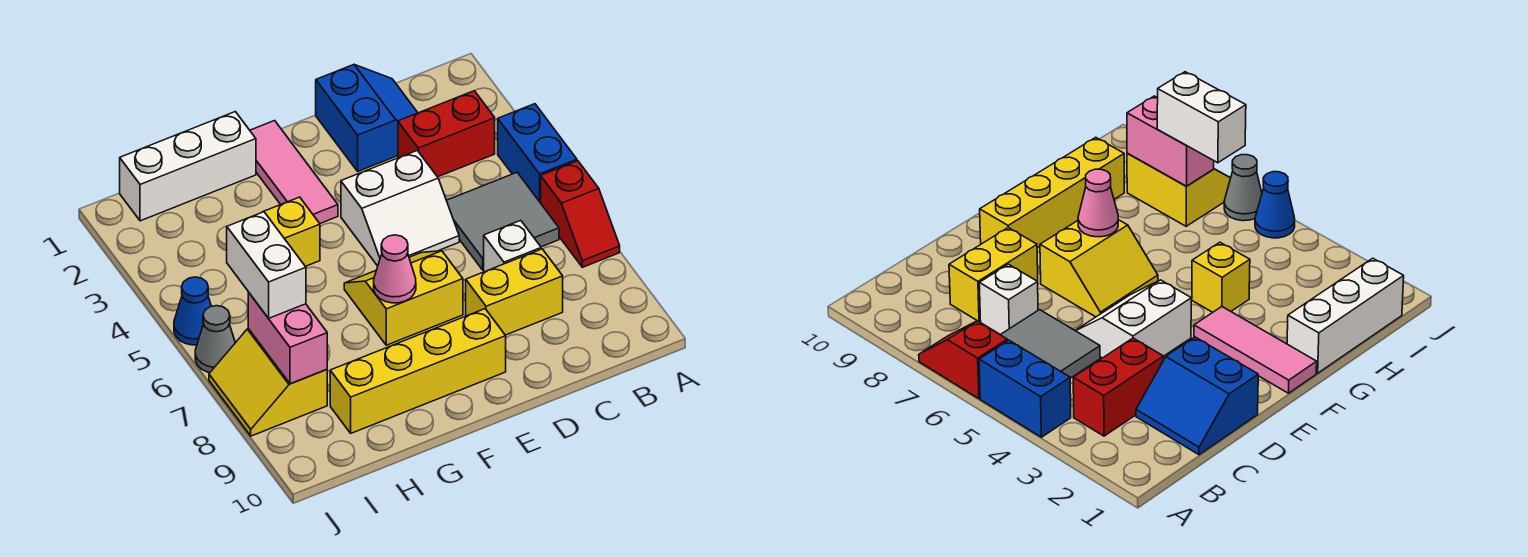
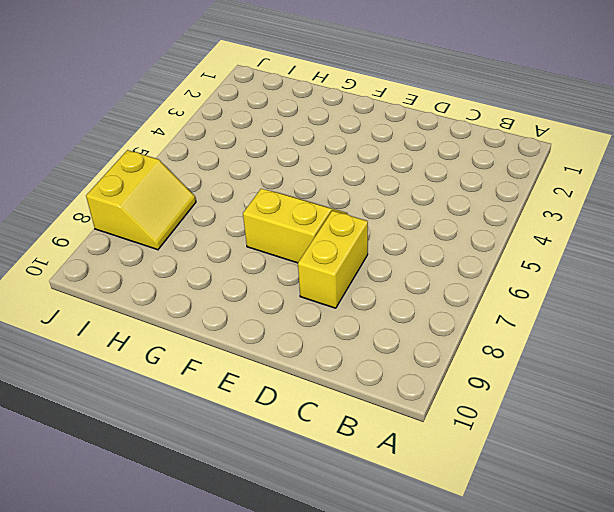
yellow 1x2 brick [298,211,368,308] -> yellow 1x2 brick turned to [466,249,563,335]
yellow 2x2 slope [86,150,196,250] -> yellow 2x2 slope turned to [209,329,327,436]
none -> blue 1x2 brick [498,104,577,203]
none -> red 1x2 slope [541,161,620,267]
none -> red 1x2 brick [398,91,495,177]

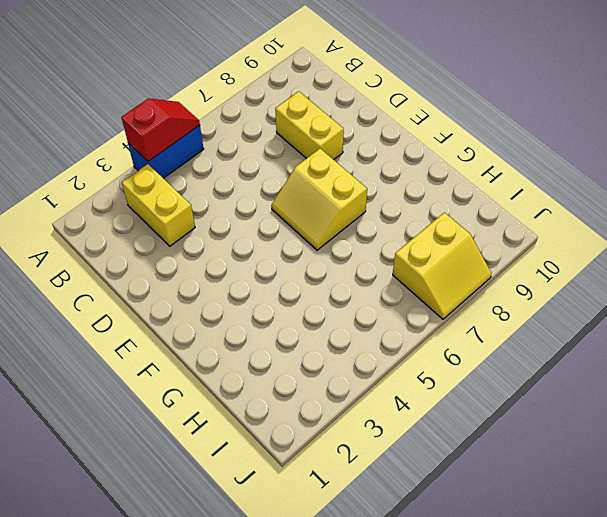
red 1x2 slope [121,98,200,161] -> red 1x2 slope moved to [541,161,620,267]
yellow 1x2 brick [122,164,195,246] -> red 1x2 brick [398,91,495,177]
none -> grey 2x2 tile [447,173,559,270]
none -> blue 2x2 slope [316,65,418,171]
none -> white 1x1 brick [484,220,541,272]

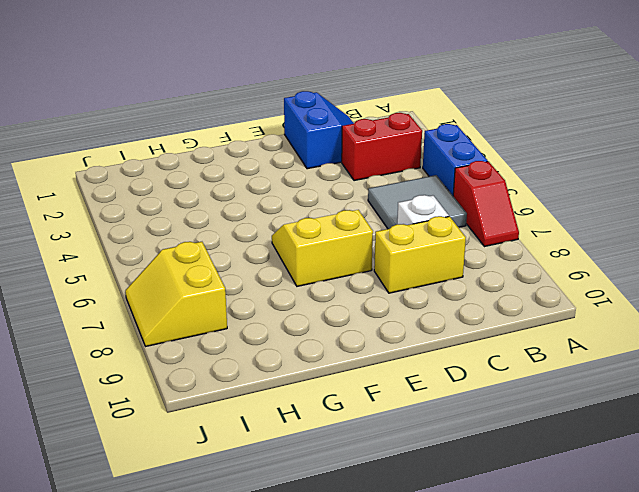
none -> white 2x2 slope [341,151,459,266]
none -> yellow 1x4 brick [330,309,506,433]
none -> pink 1x3 tile [250,121,338,223]

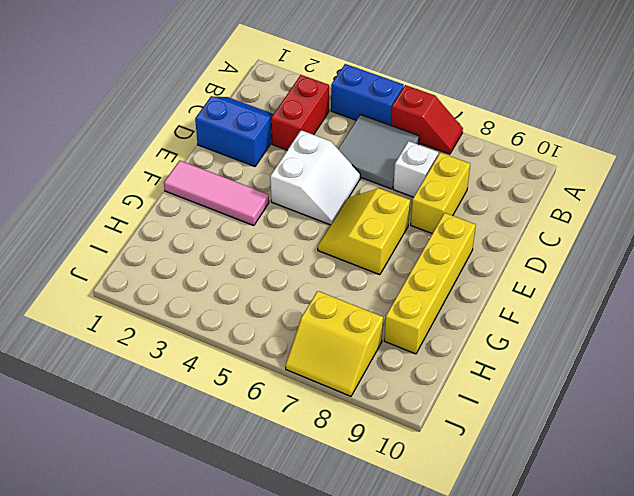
none -> white 1x3 brick [120,112,256,221]
none -> yellow 1x1 brick [263,197,320,266]
none -> blue 1x1 cone [174,277,211,345]

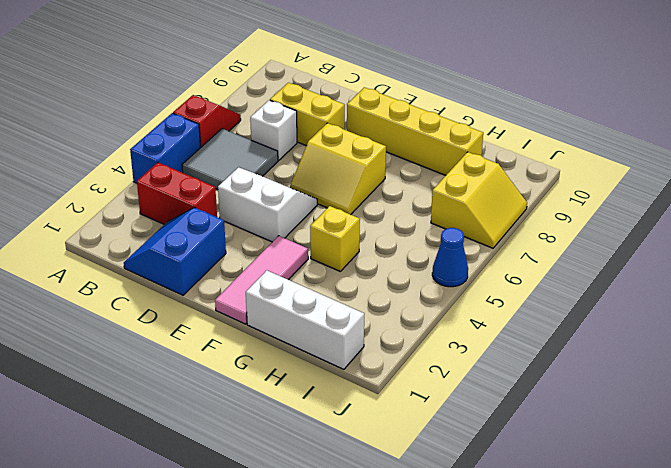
none -> grey 1x1 cone [195,306,235,373]
none -> pink 1x1 cone [374,235,416,303]
none -> pink 1x2 brick [248,292,327,384]

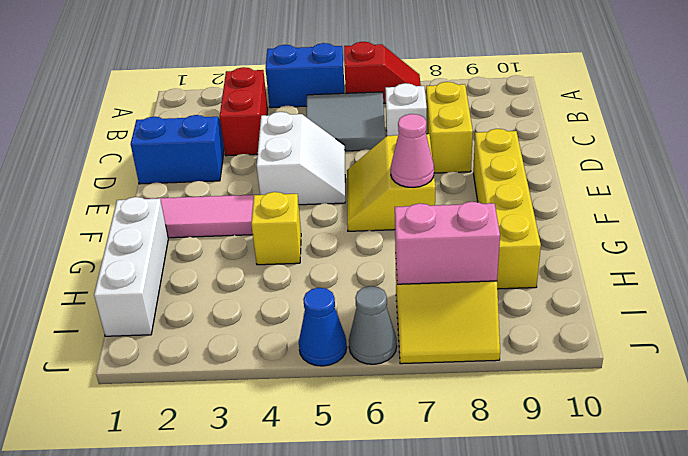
none -> white 1x2 brick [227,212,306,318]

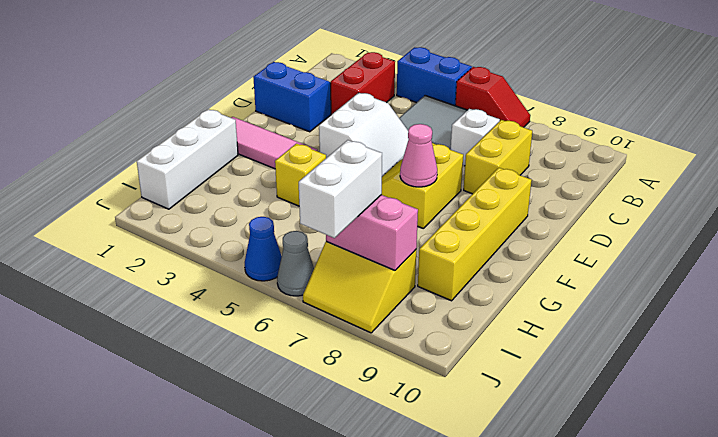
white 1x2 brick [299,140,382,238] -> white 1x2 brick turned to [227,212,306,318]

